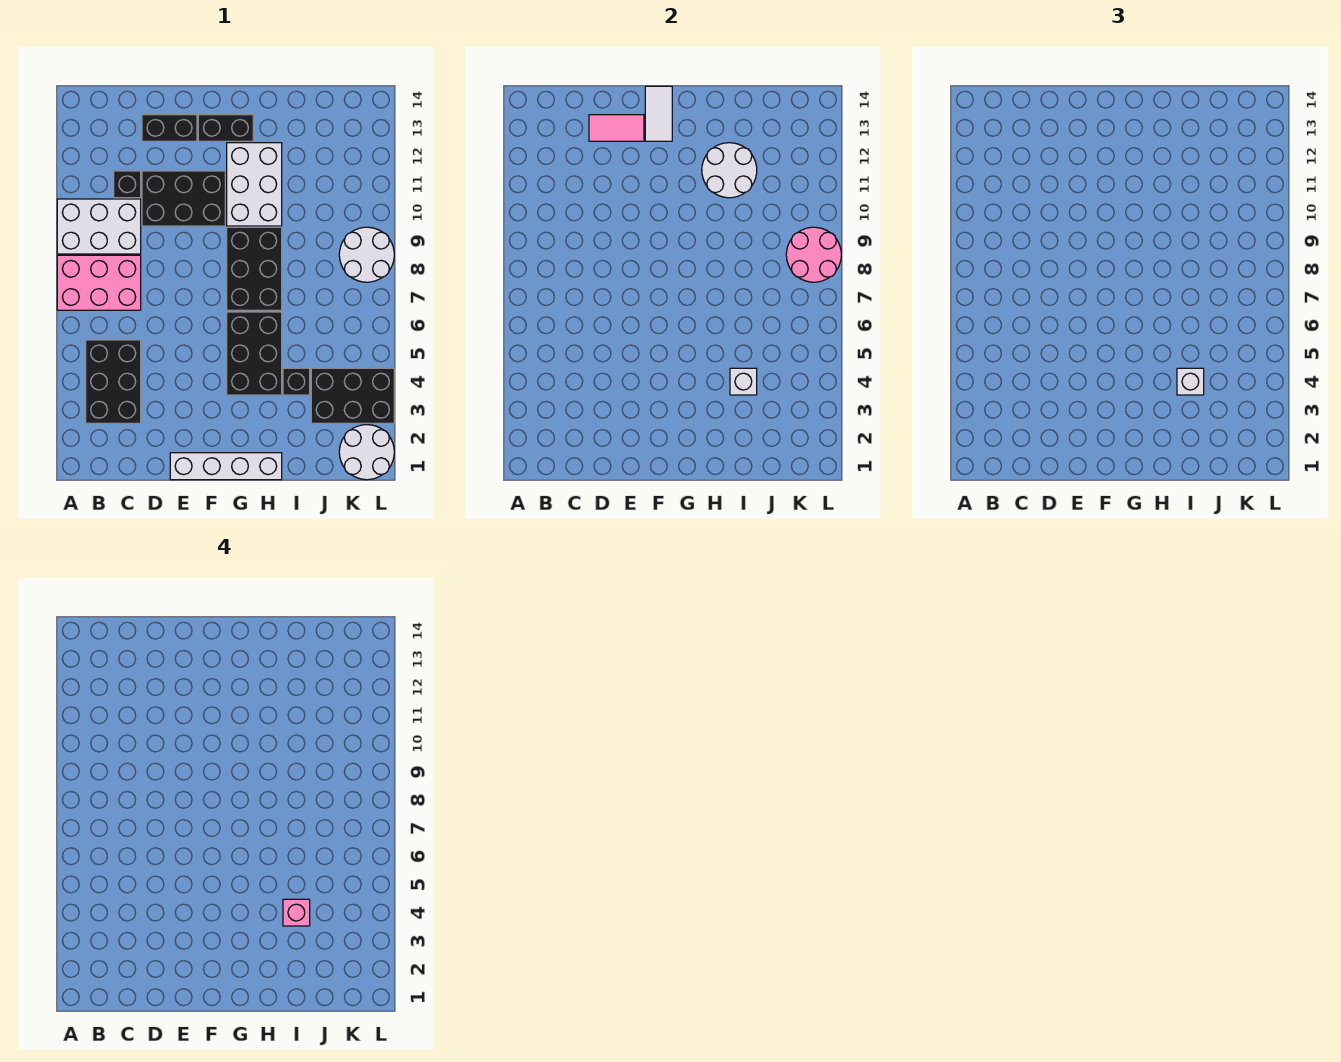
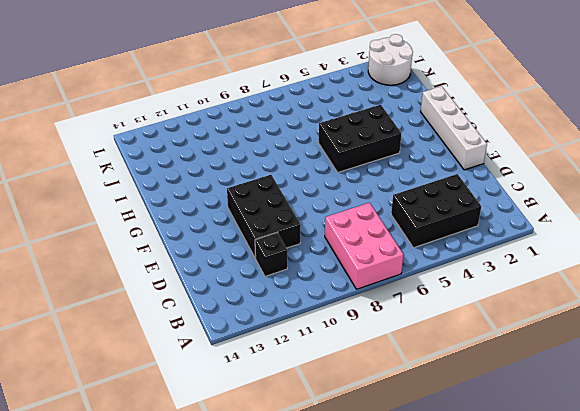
none -> white 2x3 brick [57,199,141,254]
none -> black 1x2 brick [142,115,197,141]
none -> black 1x2 brick [198,115,253,141]

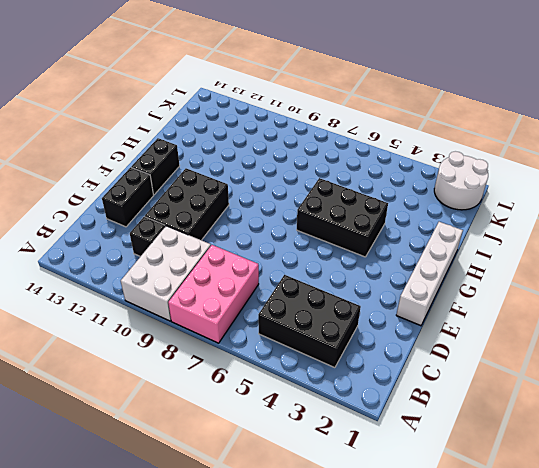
none -> black 2x3 brick [227,227,282,310]
none -> white 2x3 brick [227,143,282,226]
none -> black 1x1 brick [283,368,310,395]

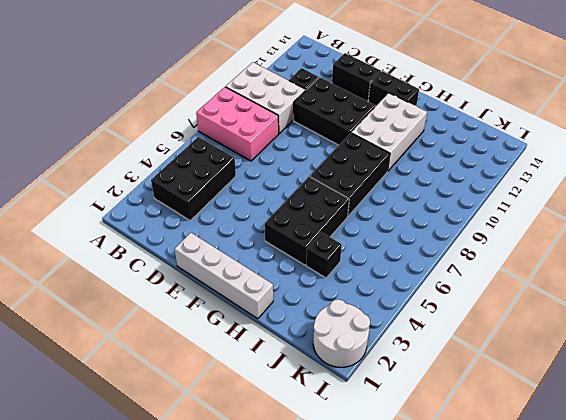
none -> black 2x3 brick [311,368,394,423]
none -> white 2x2 round brick [339,227,394,282]
none -> pink 1x2 tile [589,115,644,141]

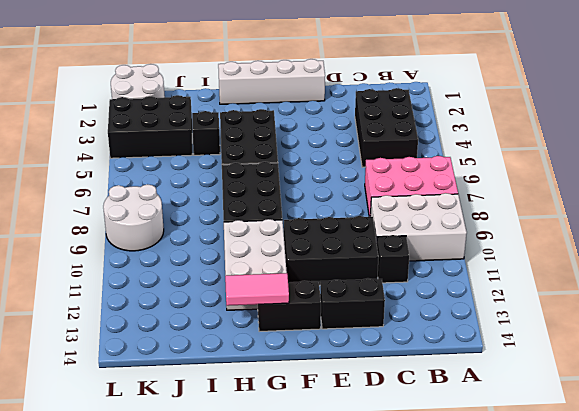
pink 1x2 tile [225,273,289,306] -> pink 1x2 tile moved to [589,115,644,141]
none -> white 1x2 tile [645,86,672,141]
none -> white 2x2 round brick [702,143,757,198]
none -> white 1x1 brick [730,368,757,395]

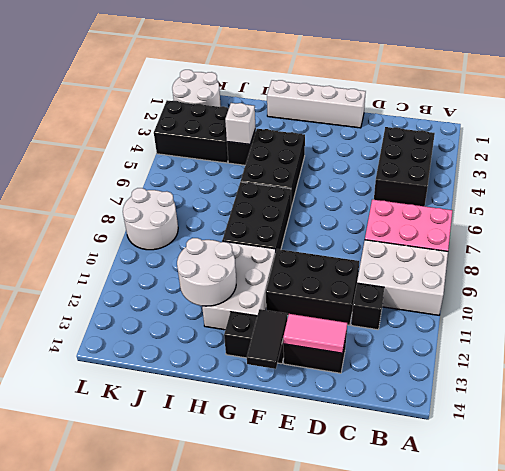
black 1x2 tile [247,309,287,369] -> white 1x2 tile [645,86,672,141]
none -> pink 2x2 round brick [786,227,841,282]
none -> white 1x1 brick [1177,368,1204,395]
none -> pink 1x1 brick [283,899,310,926]

